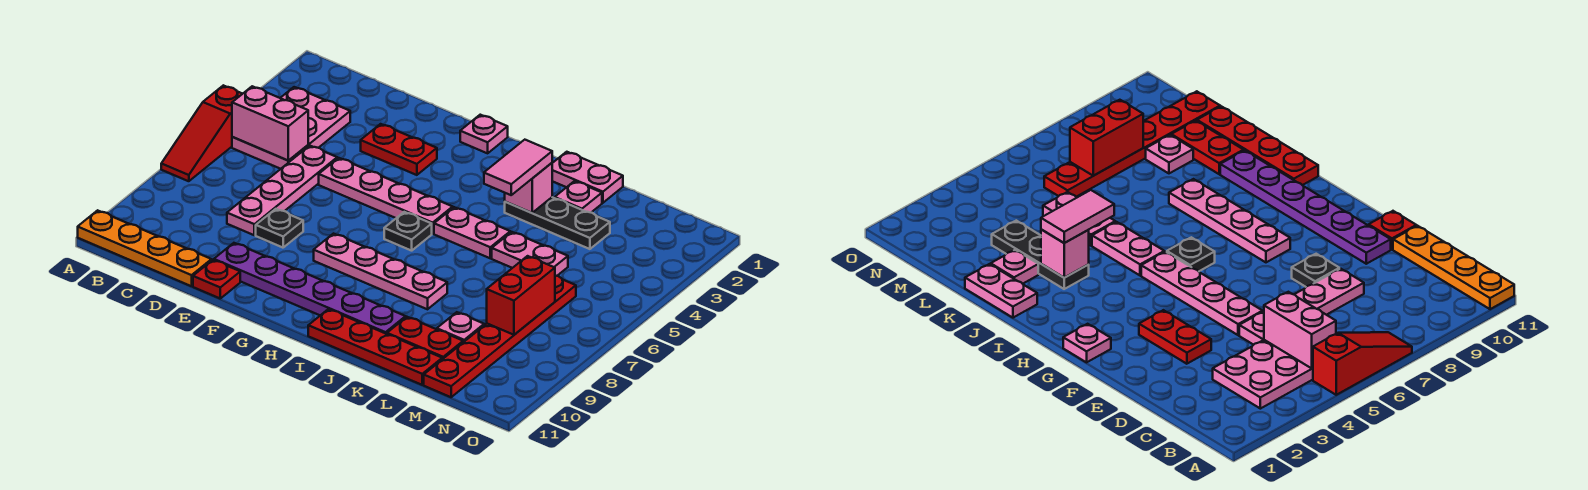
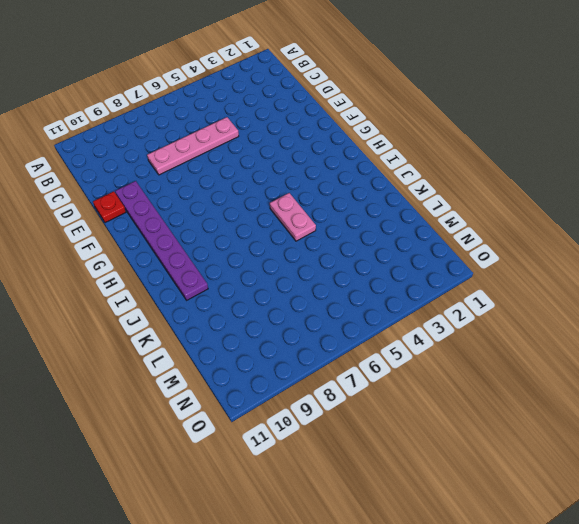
none -> red 1x3 slope [161,85,242,181]
none -> orange 1x4 plate [78,210,212,286]
none -> pink 2x3 plate [232,87,350,169]

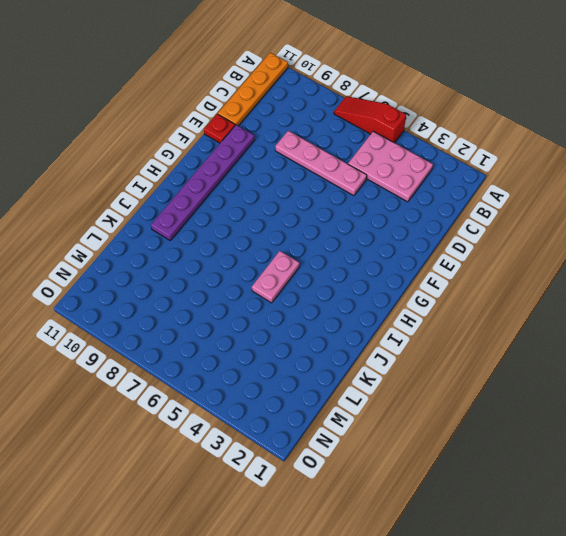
none -> red 1x2 plate [361,124,437,175]
none -> pink 1x4 plate [319,158,453,234]
none -> black 1x1 plate [256,209,303,248]

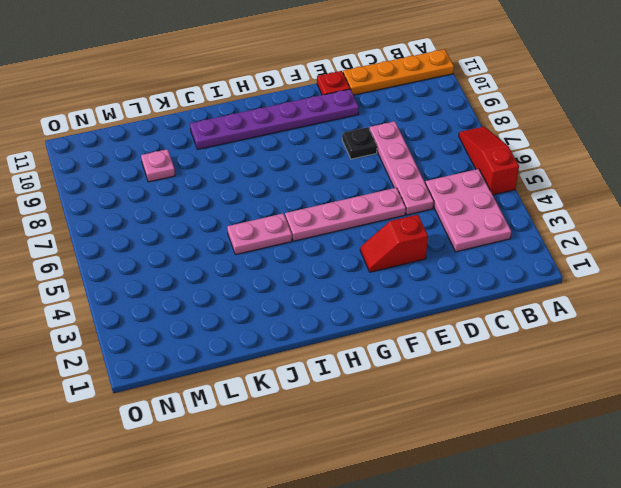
red 1x2 slope [360,215,428,272] -> red 1x2 plate [361,124,437,175]
none -> pink 1x1 plate [460,115,508,153]
none -> pink 1x4 plate [314,234,447,309]
none -> black 1x1 plate [384,212,432,251]

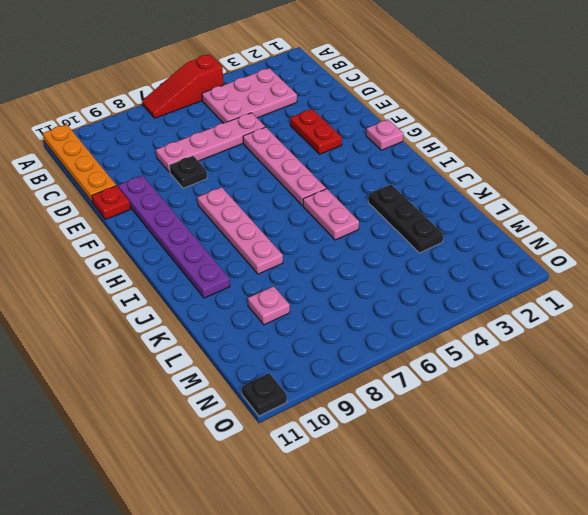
black 1x1 plate [242,373,287,416] -> black 1x1 plate moved to [384,212,432,251]
none -> red 1x4 plate [308,309,442,385]
none -> pink 1x2 plate [552,152,623,203]
none -> pink 1x1 plate [555,181,602,212]

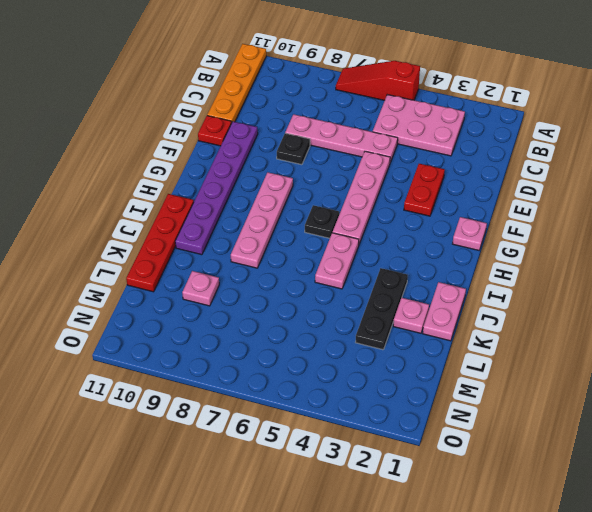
none -> pink 1x2 plate [492,232,568,276]
none -> red 1x2 plate [387,317,463,359]
none -> red 1x6 plate [424,276,576,397]

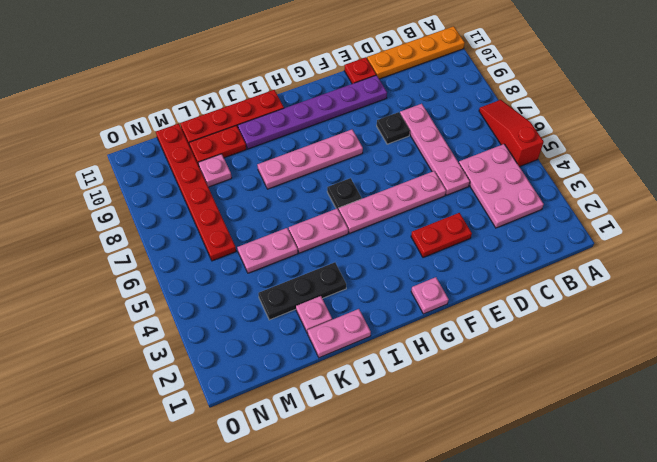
none -> pink 1x2 brick [232,86,308,161]
none -> pink 1x1 brick [505,163,552,213]
none -> red 1x2 brick [487,256,555,335]

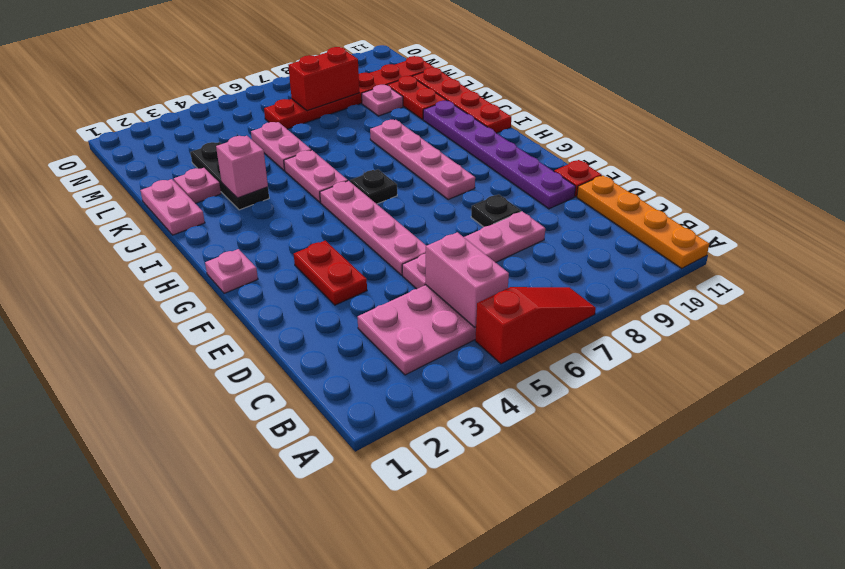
none -> pink 1x2 tile [484,140,552,195]

